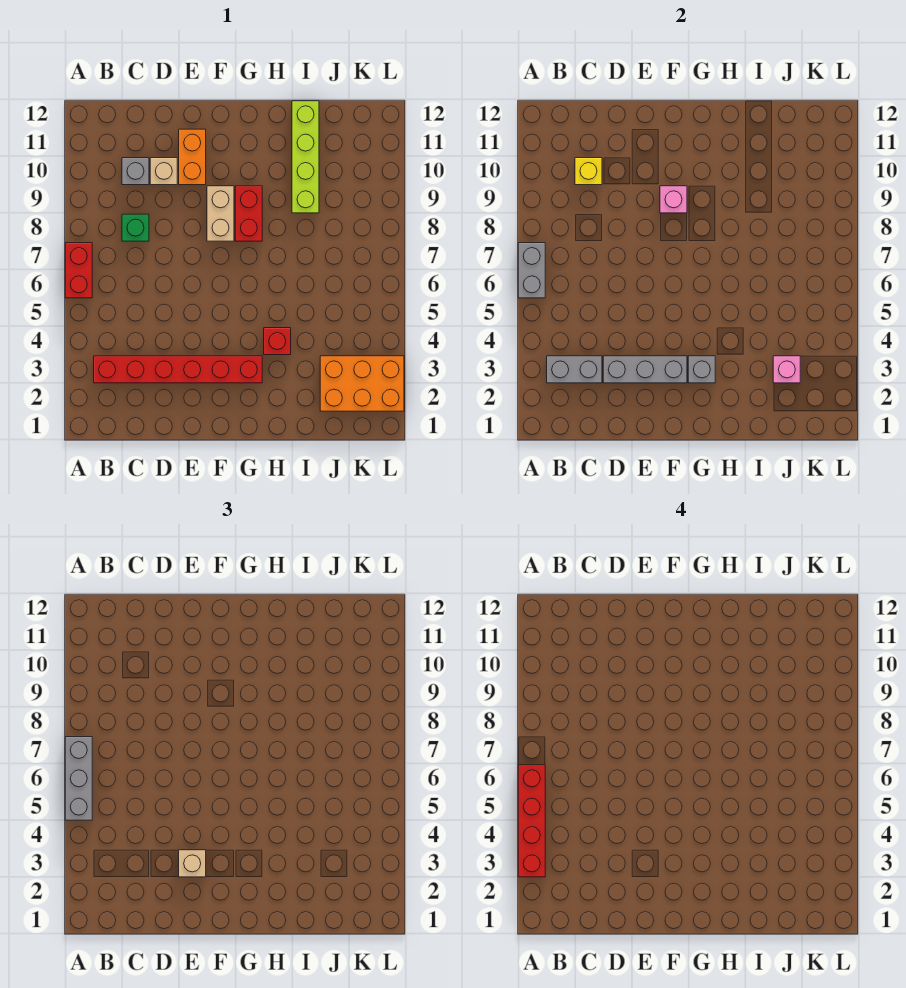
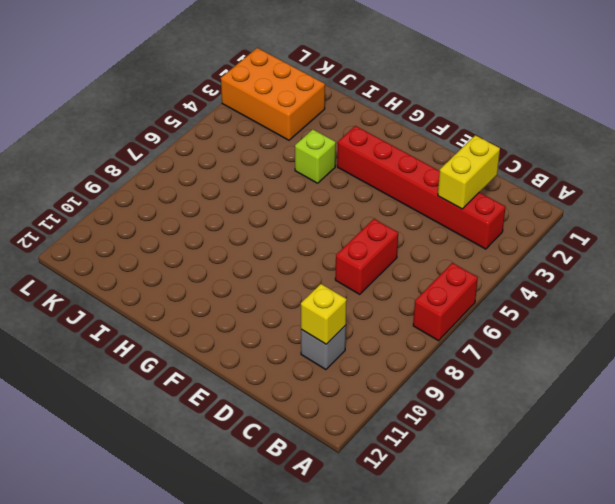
yellow 1x2 brick [438,135,500,209] -> grey 1x2 brick [547,356,602,383]
red 1x2 brick [335,219,398,294] -> red 1x2 brick moved to [235,186,262,241]
lime 1x1 brick [295,130,336,183] -> red 1x1 brick [264,328,291,355]
none -> green 1x1 brick [122,214,149,241]
none -> tan 1x1 brick [150,158,177,185]
none -> orange 1x2 brick [179,129,206,185]

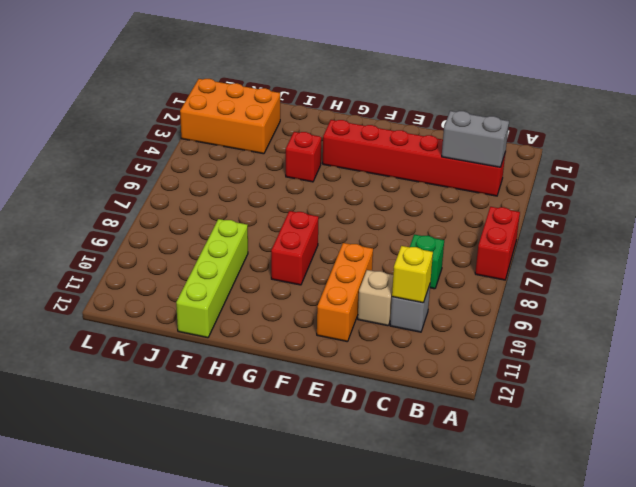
orange 1x3 brick [317,243,373,342] -> orange 1x2 brick [179,129,206,185]
none -> tan 1x2 brick [207,186,234,241]
none -> grey 1x2 brick [518,243,545,298]
none -> grey 1x3 brick [603,356,687,383]

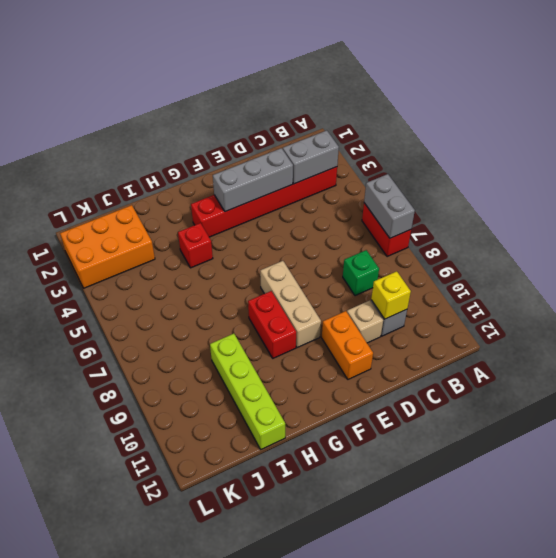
tan 1x3 brick [260,261,321,348] -> tan 1x2 brick [207,186,234,241]
none -> pink 1x1 brick [660,186,687,213]
none -> grey 1x1 brick [688,356,715,383]
none -> pink 1x1 brick [773,356,800,383]

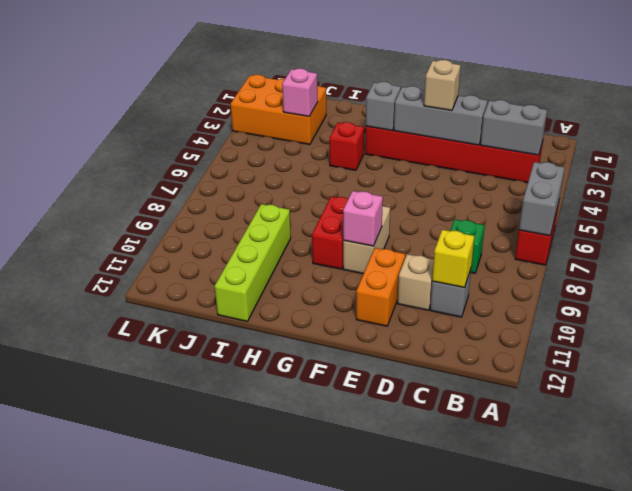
none -> grey 1x3 brick [65,737,92,820]
none -> red 1x4 brick [518,765,545,877]

